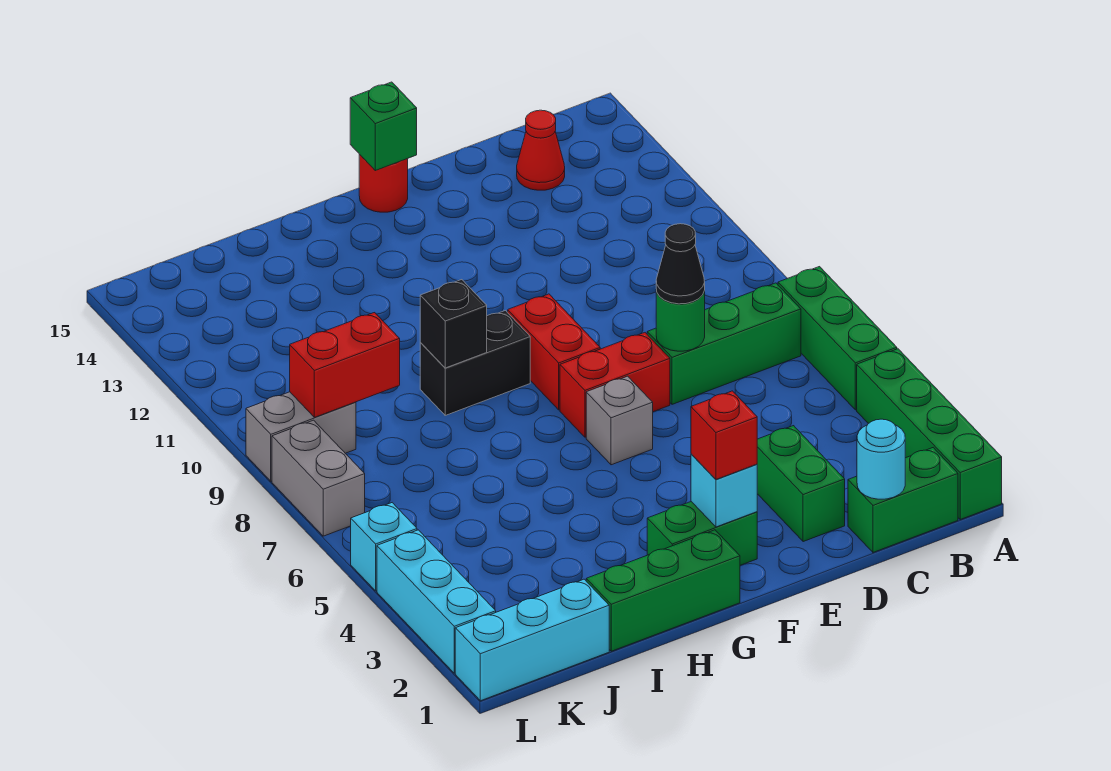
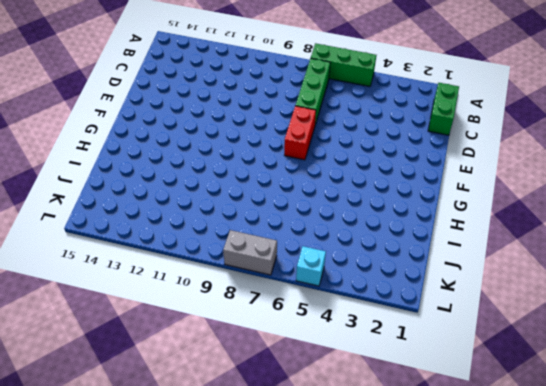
none -> green 1x4 brick [857,349,1002,519]
none -> red 1x1 cone [517,110,565,190]
none -> green 1x2 brick [757,426,845,542]

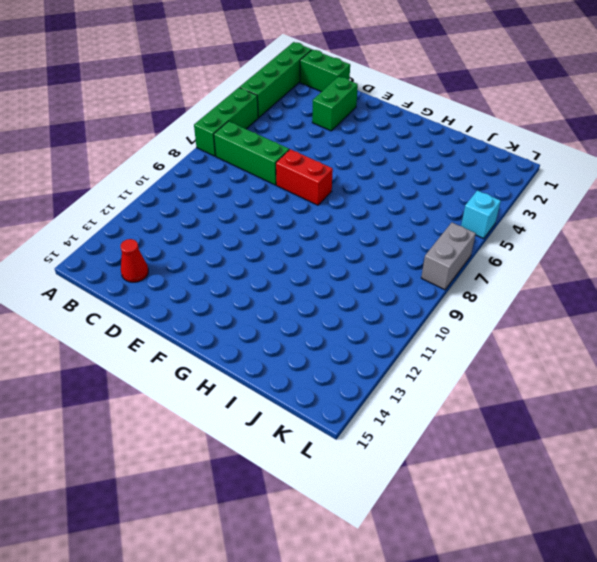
none -> green 1x2 brick [647,502,757,565]
none -> grey 1x1 brick [586,376,653,465]
none -> red 1x2 brick [508,294,600,410]

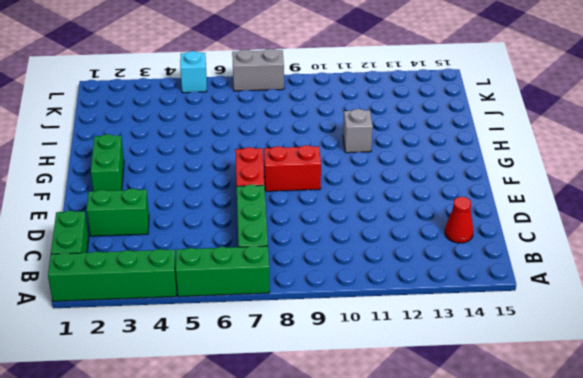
grey 1x1 brick [343,109,373,153] -> grey 1x1 brick moved to [586,376,653,465]
none -> red 1x1 round brick [359,154,408,212]
none -> green 1x3 brick [586,530,740,651]
none -> black 1x2 brick [420,311,530,415]

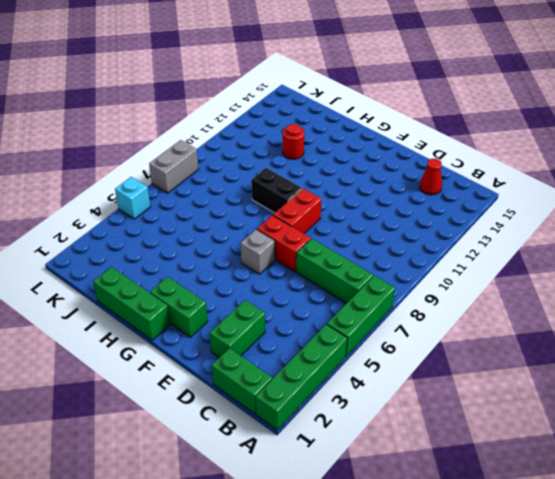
red 1x1 round brick [283,124,304,159] -> red 1x1 round brick moved to [359,154,408,212]
none -> cyan 1x3 brick [455,579,609,701]
none -> grey 1x2 brick [246,392,356,481]
none -> cyan 1x3 brick [377,530,496,673]

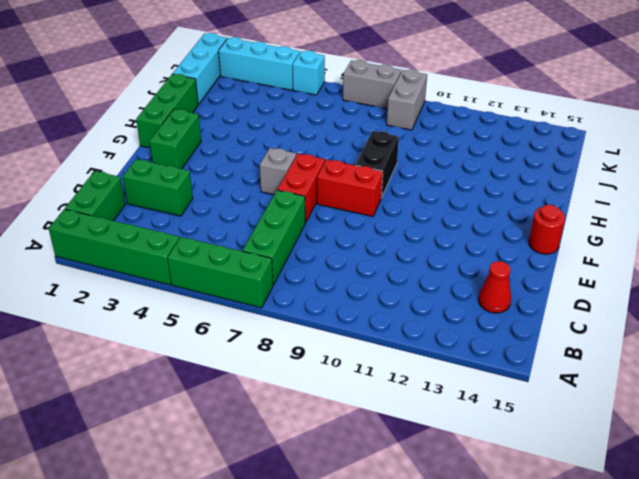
none -> cyan 1x1 round brick [857,419,905,499]
none -> green 1x1 round brick [656,290,705,351]
none -> cyan 1x1 brick [691,454,757,527]

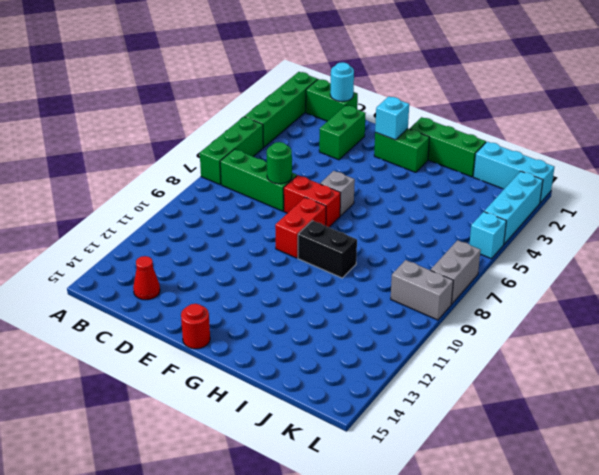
none -> green 1x1 brick [350,82,417,171]
none -> black 1x1 brick [420,280,487,368]
none -> red 1x2 brick [290,313,400,417]

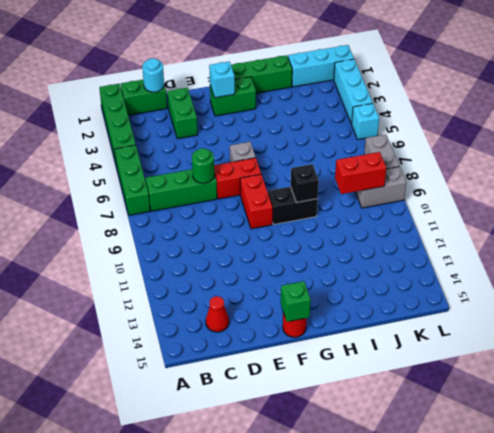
none -> black 1x1 cone [656,224,705,304]
none -> red 1x1 brick [691,391,757,479]

